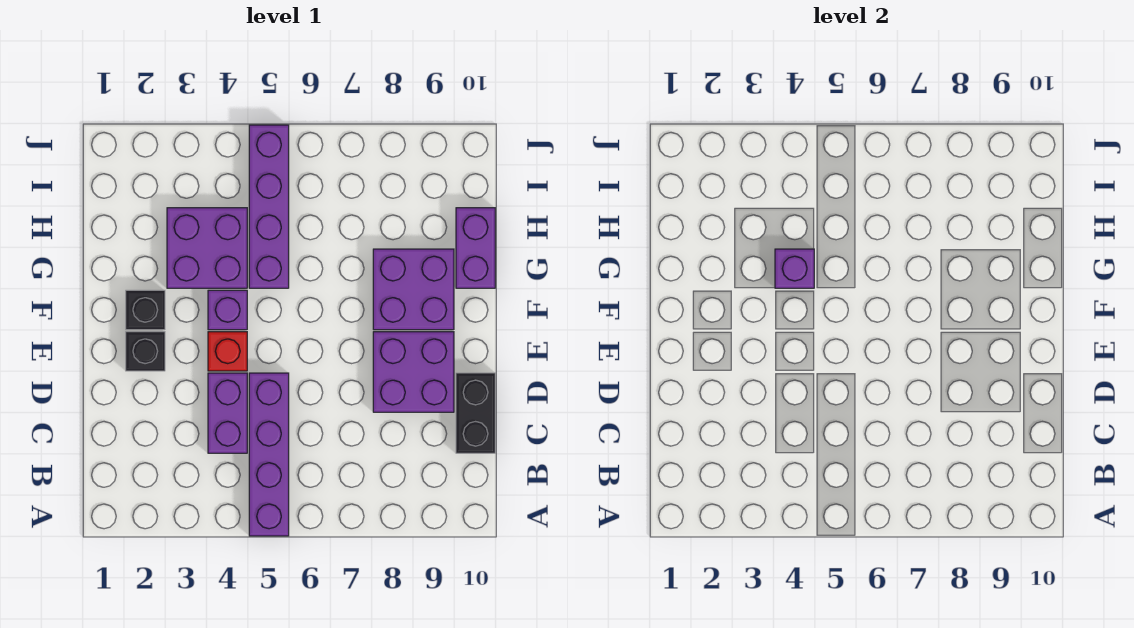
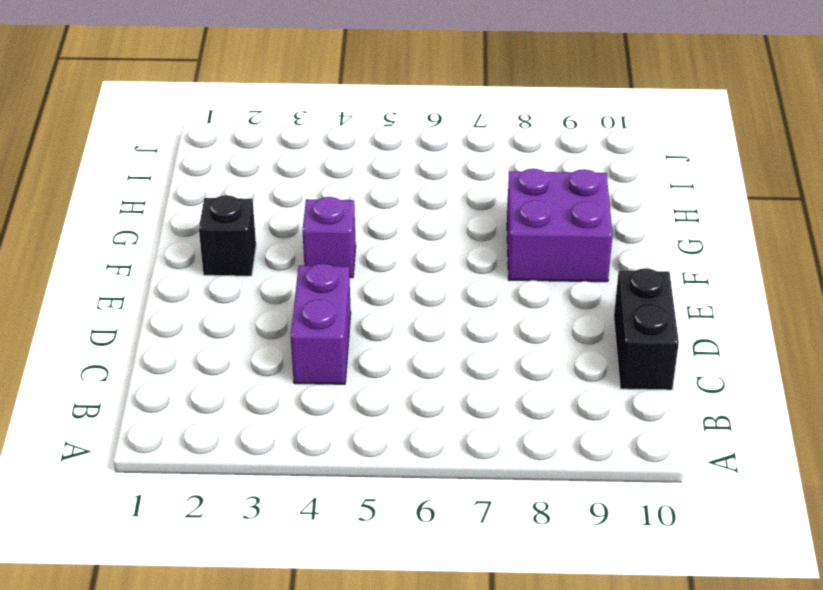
none -> purple 1x4 brick [249,373,289,536]
none -> purple 2x2 brick [373,332,454,412]
none -> black 1x1 brick [126,332,165,371]

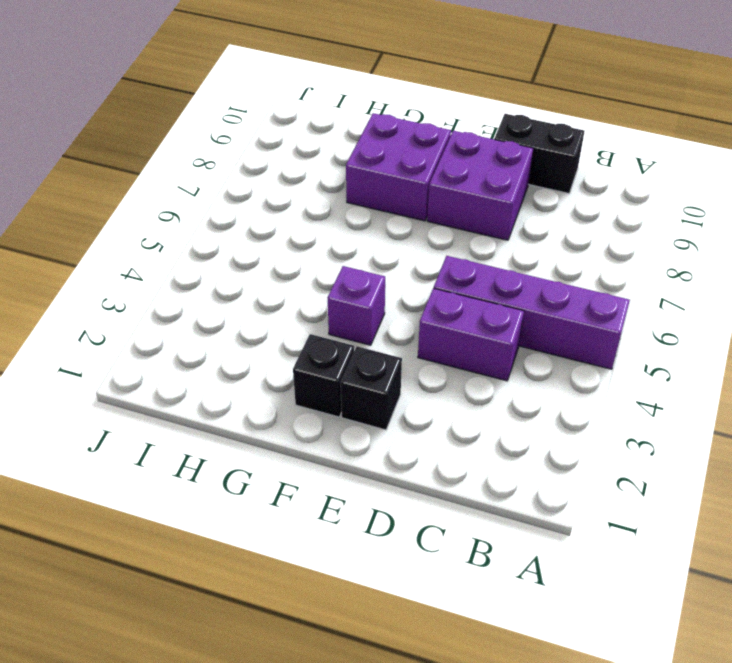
none -> red 1x1 brick [208,332,247,371]
none -> purple 2x2 brick [167,208,247,288]
none -> purple 1x4 brick [249,125,289,288]

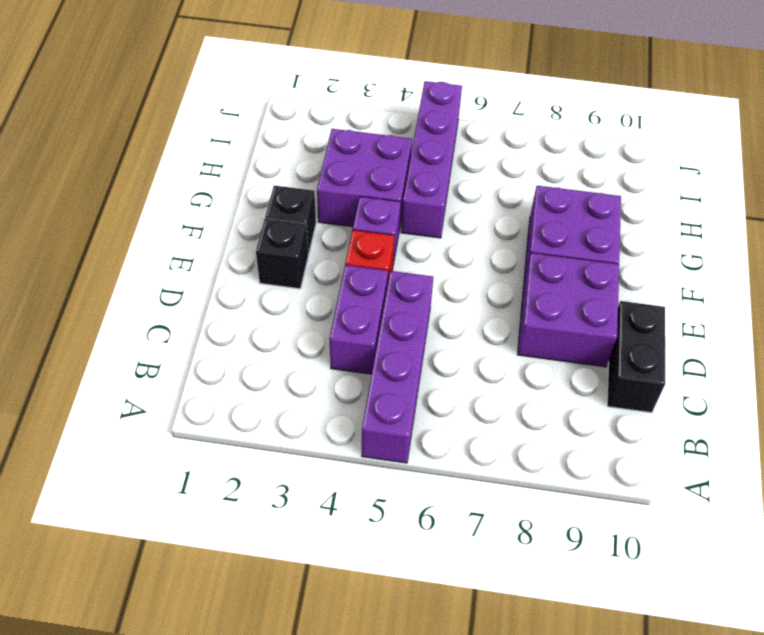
none -> purple 1x2 brick [456,208,495,288]
none -> purple 1x1 brick [775,249,814,288]

